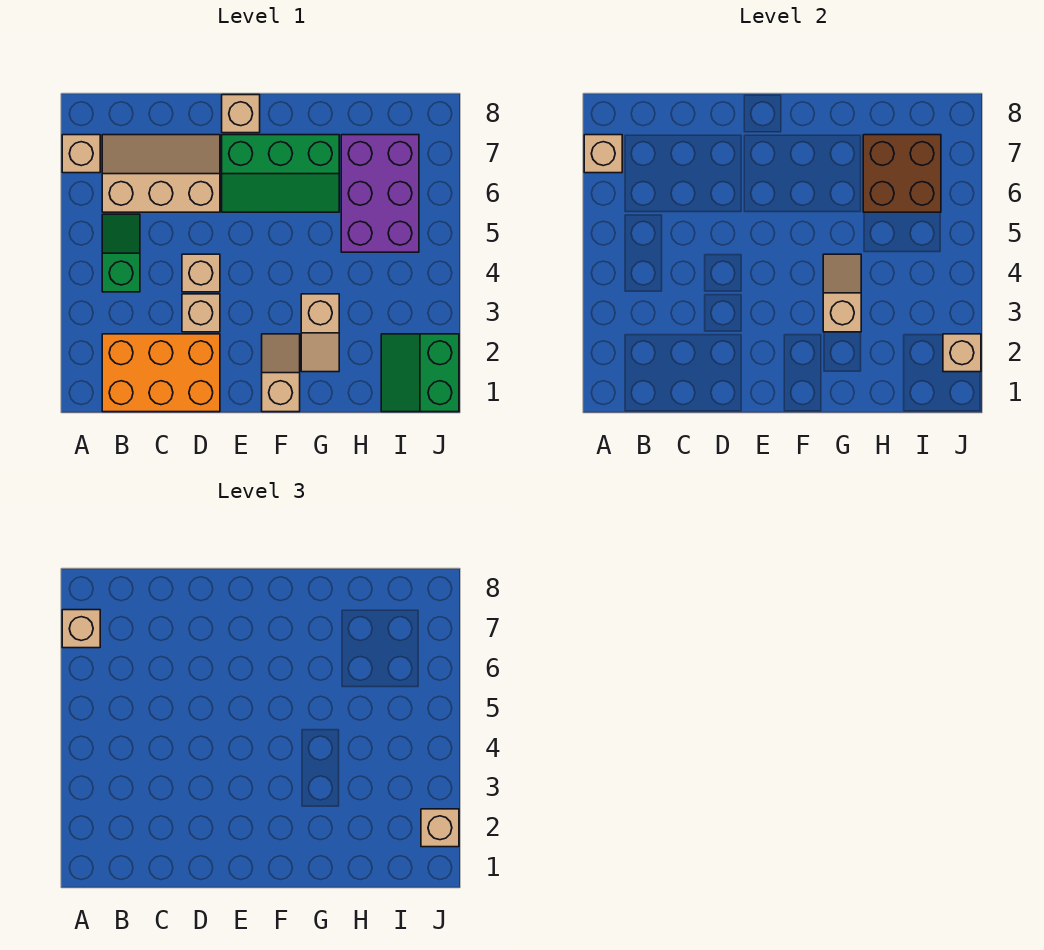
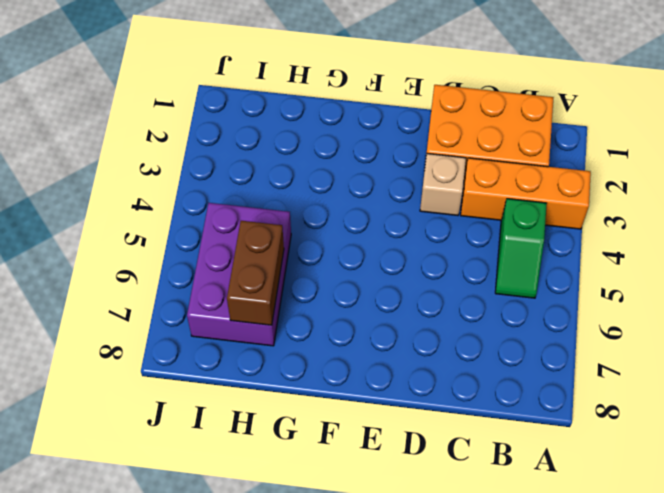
orange 1x3 brick [461,158,591,229] -> none
brown 1x2 brick [227,221,284,325] -> brown 2x2 brick [863,135,941,212]
none -> tan 1x1 brick [62,135,100,173]
none -> tan 2x3 slope [102,135,220,212]
none -> tan 1x1 brick [182,254,220,292]

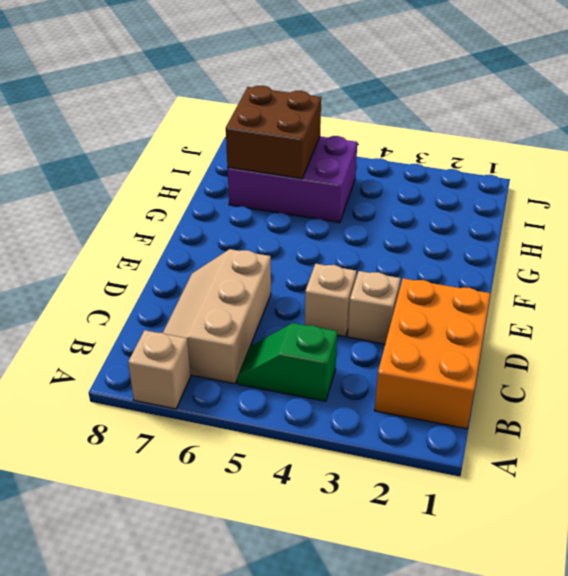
none -> green 2x3 slope [222,135,339,212]
none -> tan 1x1 brick [222,95,260,133]
none -> tan 1x2 slope [262,334,300,412]

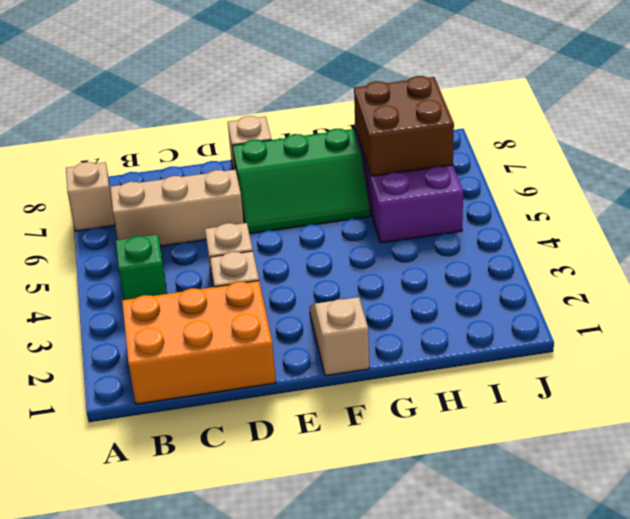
none -> tan 1x2 slope [301,294,339,372]
none -> green 2x2 slope [381,334,459,412]
none -> tan 1x1 brick [584,135,622,173]

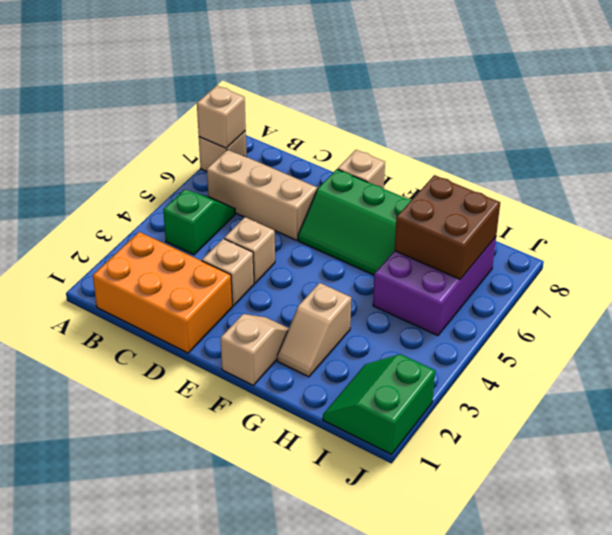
none -> tan 1x2 slope [823,254,861,332]
none -> tan 1x1 brick [943,334,981,372]
none -> tan 1x1 brick [62,610,100,648]

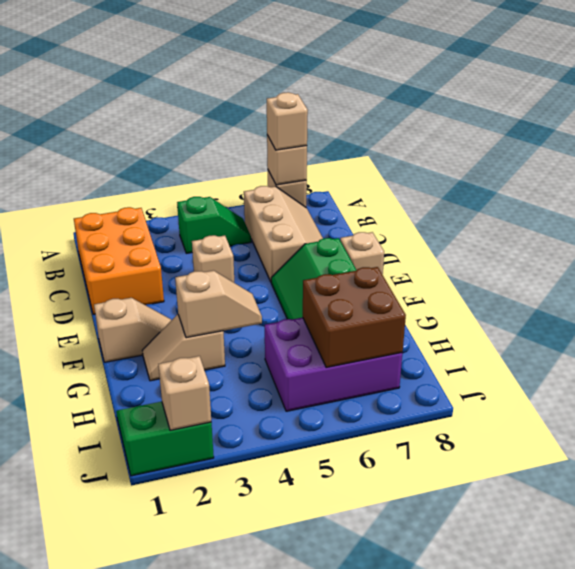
none -> tan 1x1 brick [182,294,220,332]
none -> tan 1x1 brick [421,809,459,847]

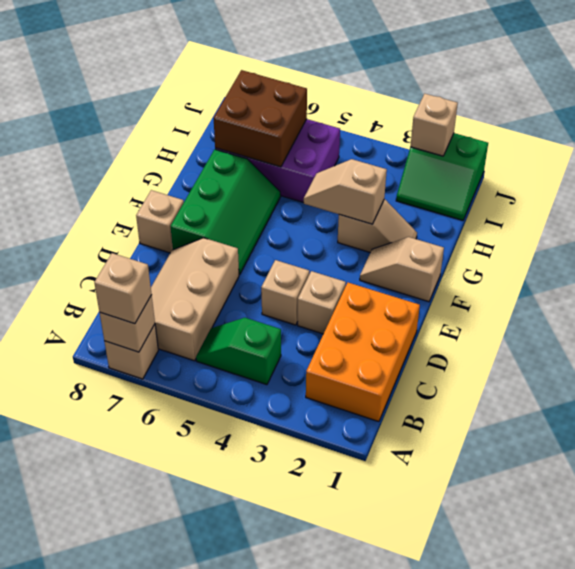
none -> tan 1x1 brick [421,809,459,847]

